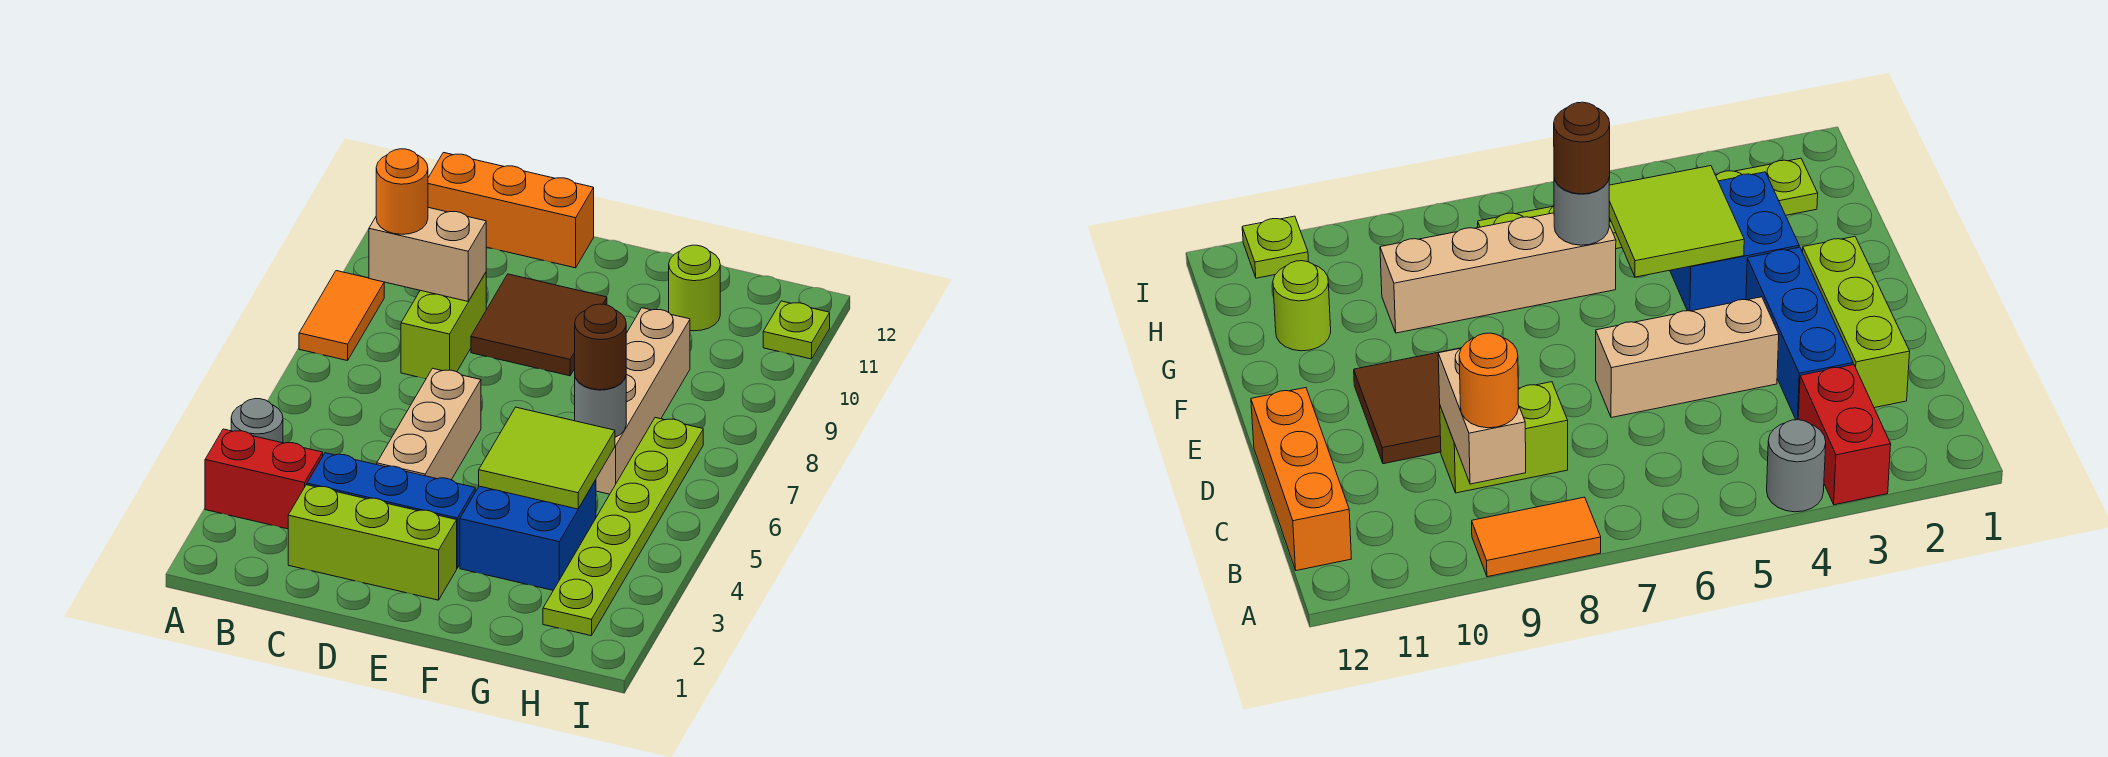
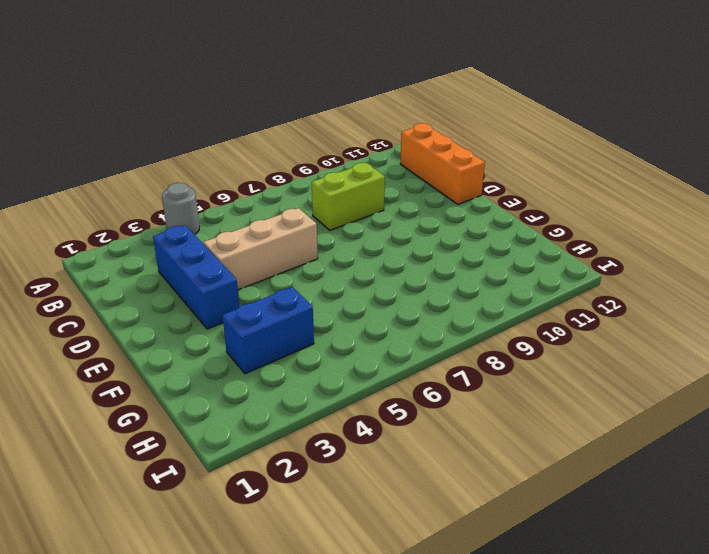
blue 1x2 brick [222,287,314,374] -> blue 2x2 brick [460,480,596,590]
none -> red 1x2 brick [205,429,323,529]
none -> orange 1x2 tile [299,271,384,361]
none -> lime 1x3 brick [288,485,457,600]

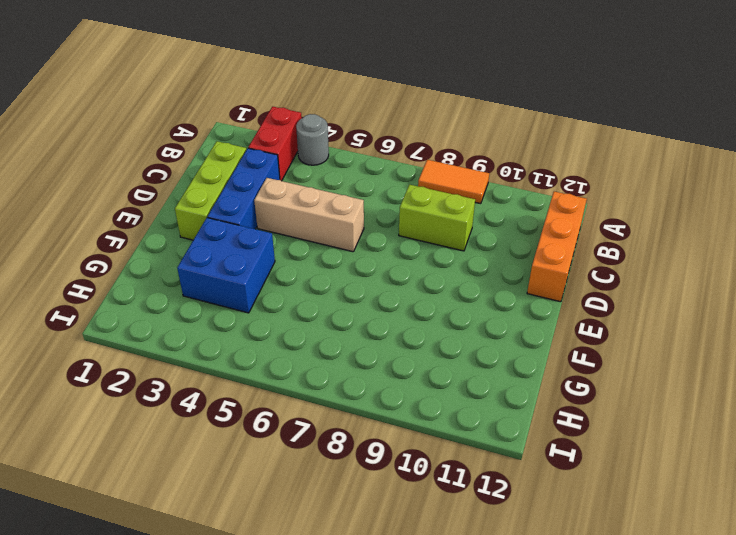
none -> brown 2x2 tile [471,274,607,376]
none -> tan 1x4 brick [596,308,690,494]
none -> lime 1x1 round brick [669,245,720,331]

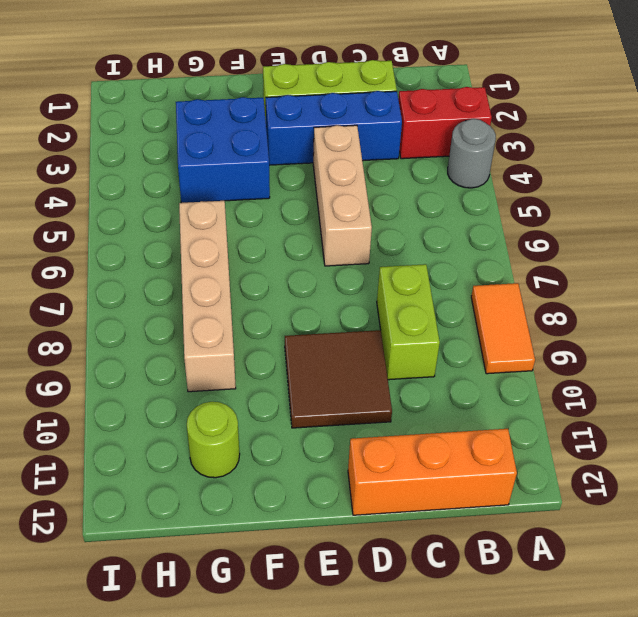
none -> lime 1x6 plate [543,418,703,636]
none -> lime 1x1 plate [763,301,830,359]
none -> tan 1x2 brick [369,208,486,301]

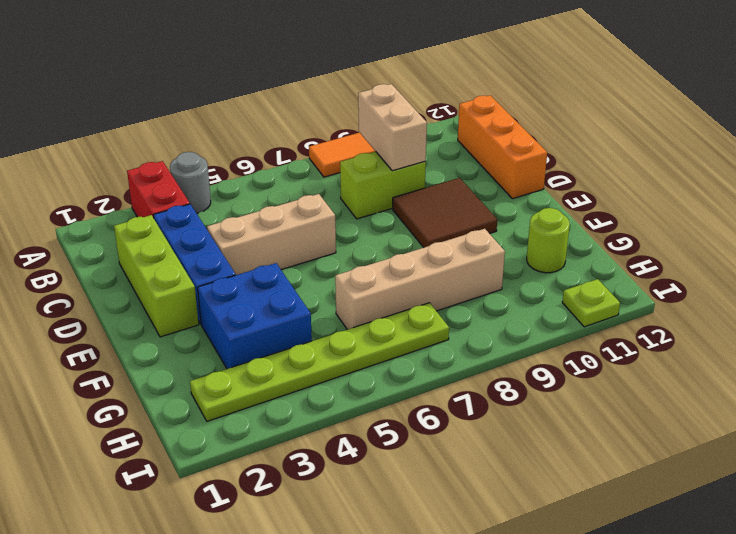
none -> lime 2x2 tile [479,407,615,509]
none -> grey 1x1 round brick [575,377,626,437]
none -> orange 1x1 round brick [376,149,428,234]

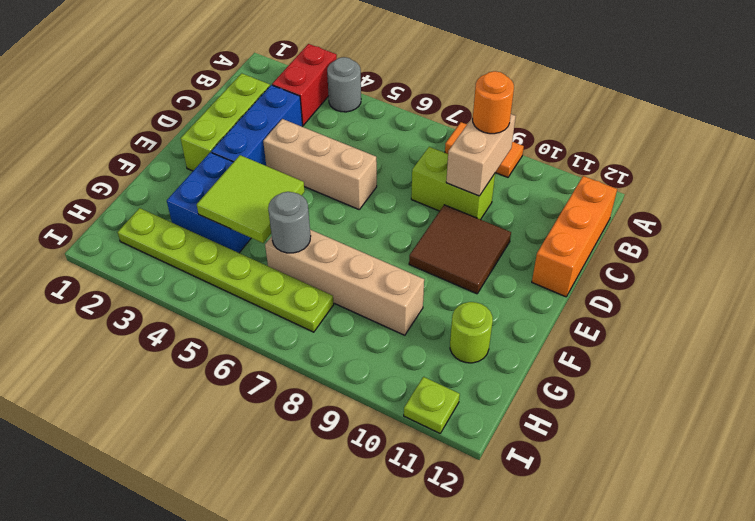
none -> brown 1x1 round brick [575,304,626,390]

